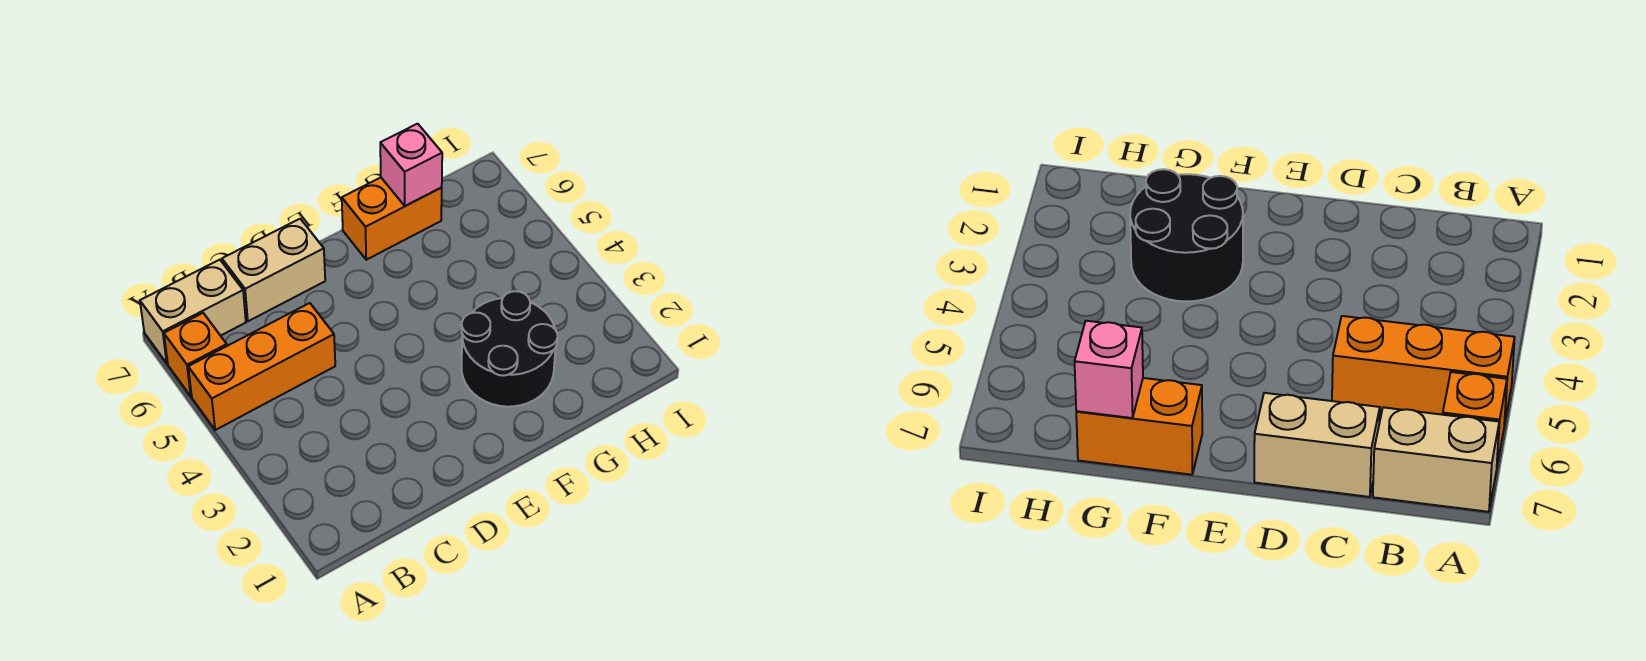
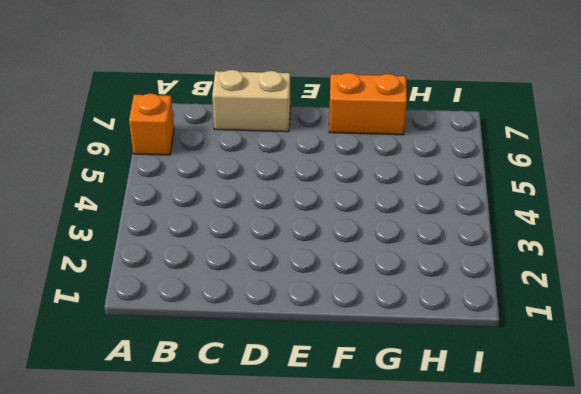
none -> orange 1x3 brick [188,303,335,430]
none -> tan 1x2 brick [140,260,246,363]

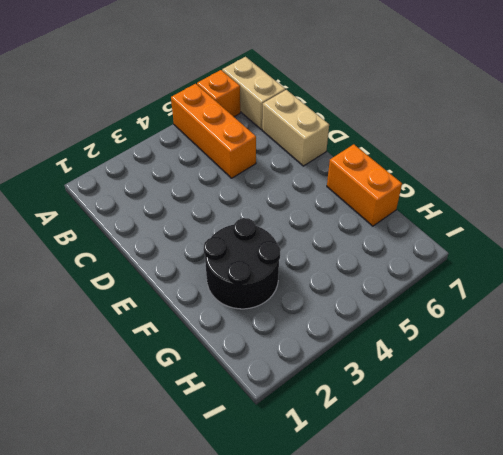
none -> pink 1x1 brick [380,124,442,206]

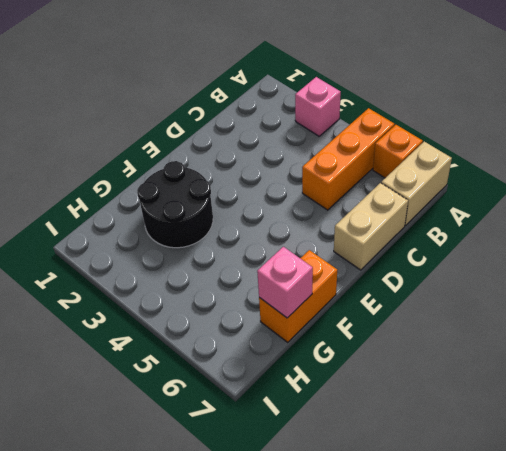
pink 1x1 brick [295,77,341,136] -> none

